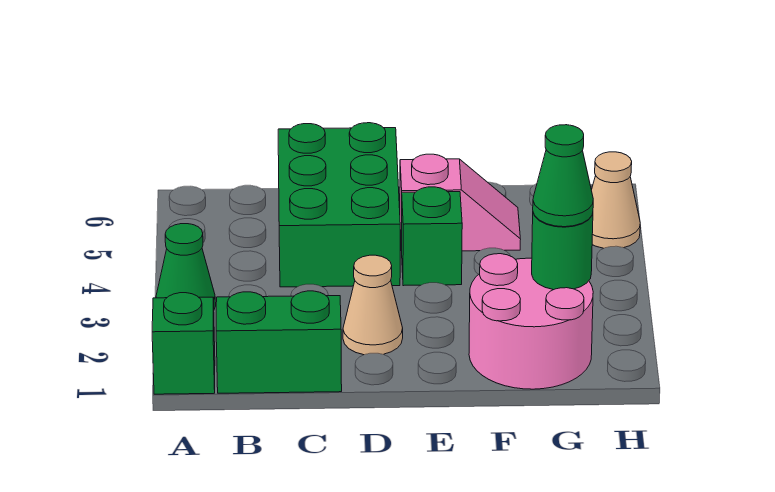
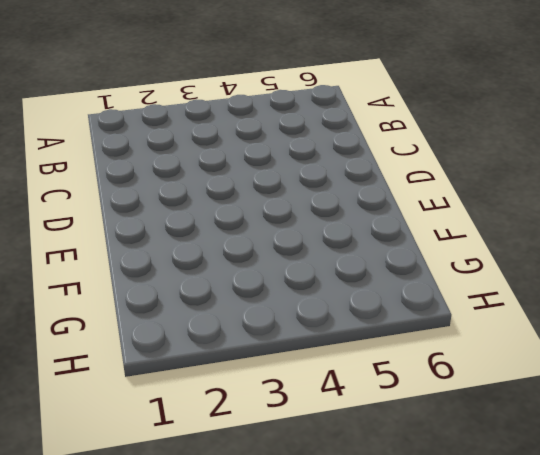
none -> green 1x1 brick [152,293,215,394]
none -> green 1x1 cone [156,224,215,309]

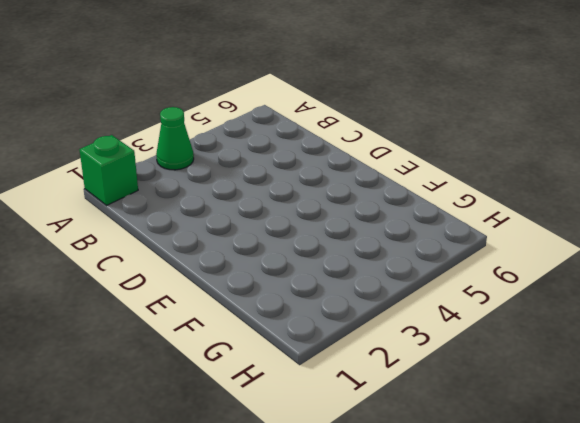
none -> green 1x2 brick [216,291,342,393]
none -> green 2x3 brick [278,123,400,287]

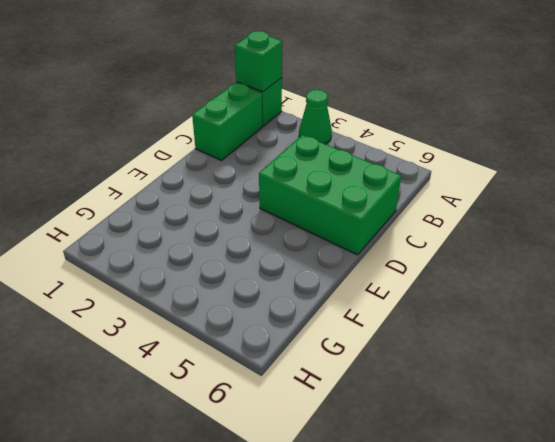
green 1x1 brick [235,31,282,92] -> green 1x1 brick moved to [402,187,462,286]
none -> tan 1x1 cone [343,255,403,355]
none -> pink 1x2 slope [400,154,521,251]

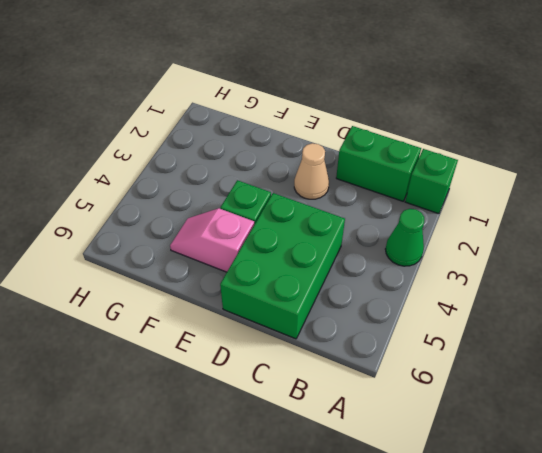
none -> pink 2x2 round brick [469,254,593,389]
none -> tan 1x1 cone [591,152,640,248]

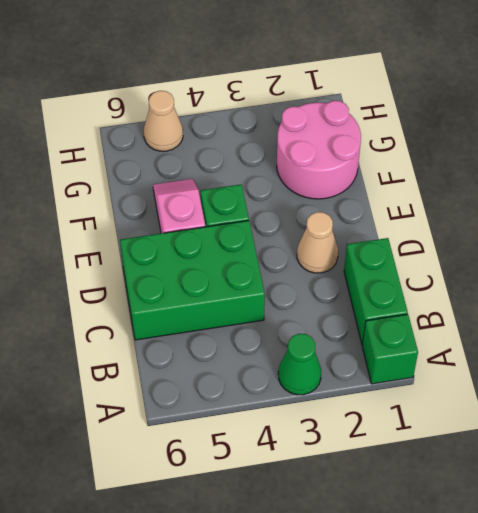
none -> green 1x1 round brick [532,213,593,290]
none -> green 1x1 cone [533,125,593,227]

